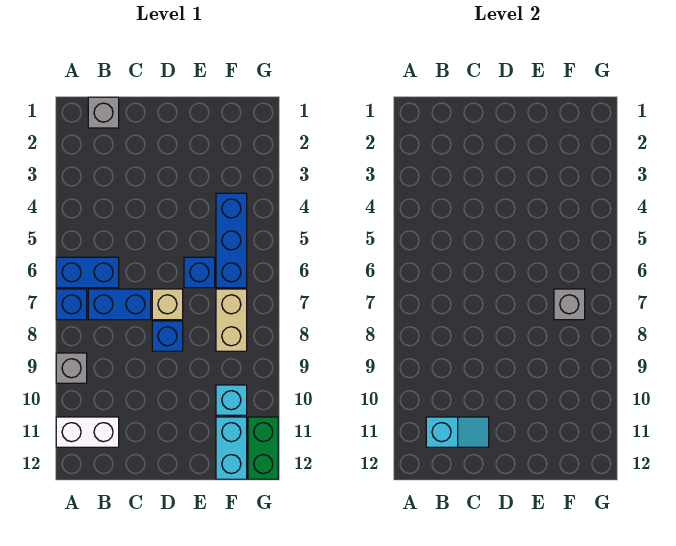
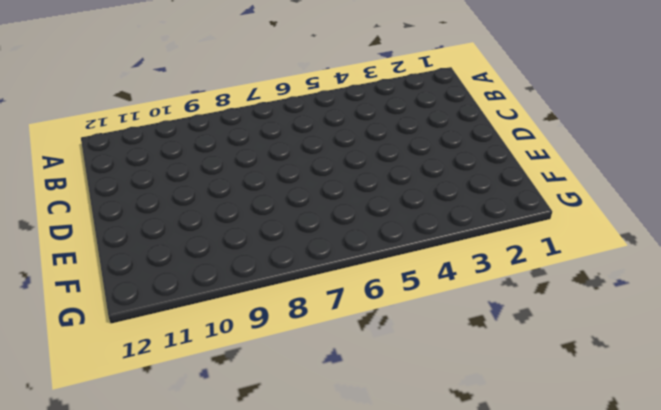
none -> blue 1x2 brick [56,257,119,288]
none -> blue 1x1 brick [56,289,87,320]
none -> grey 1x1 brick [56,353,87,383]

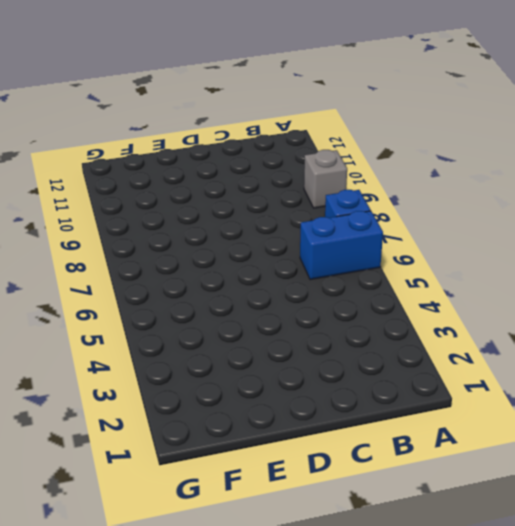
none -> white 1x2 brick [56,417,119,447]
none -> grey 1x1 brick [88,97,119,128]
none -> blue 1x2 brick [88,289,151,320]

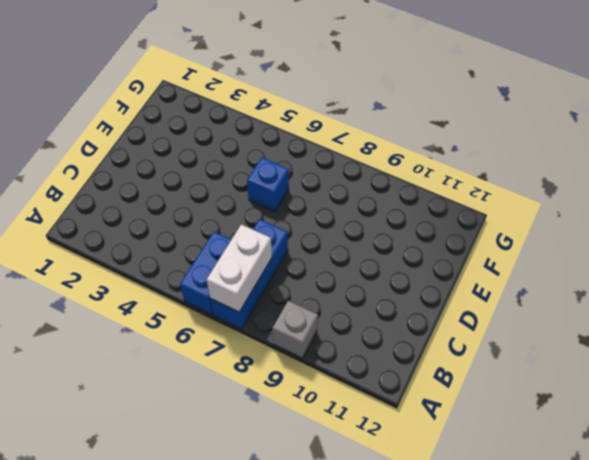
white 1x2 brick [207,225,272,312] -> white 1x2 brick moved to [56,417,119,447]
none -> grey 1x1 brick [88,97,119,128]
none -> tan 1x1 brick [152,289,183,320]
none -> blue 1x1 brick [152,321,183,351]

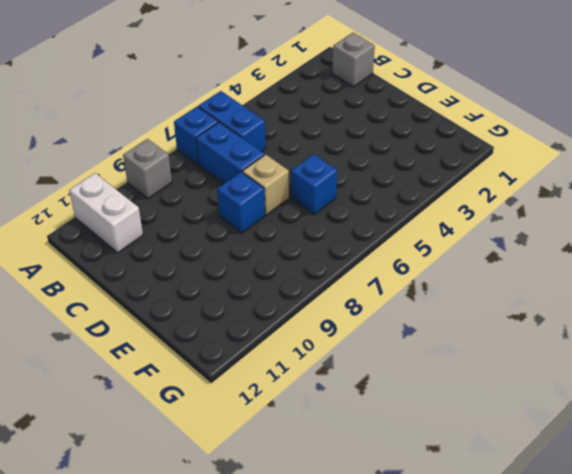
none -> blue 1x3 brick [216,193,247,288]
none -> tan 1x2 brick [216,289,247,351]
none -> cyan 1x1 brick [216,385,247,415]

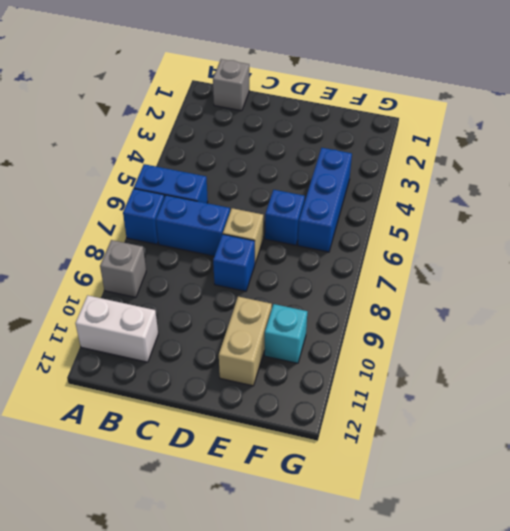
tan 1x2 brick [219,297,272,386] -> tan 1x2 brick moved to [216,289,247,351]
none -> cyan 1x2 brick [216,417,247,479]
none -> green 1x2 brick [248,417,278,479]
none -> cyan 1x2 slope [426,417,489,447]

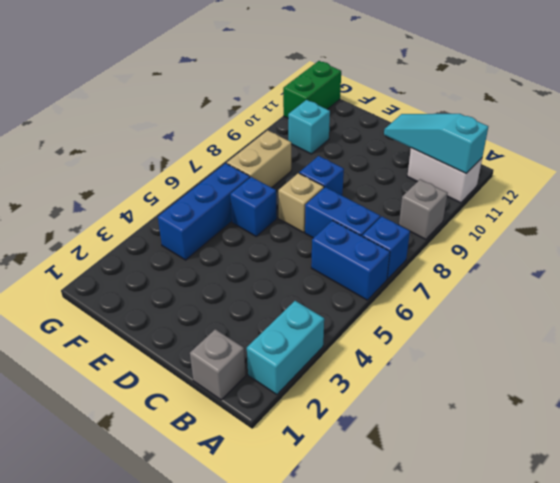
cyan 1x2 brick [247,301,324,394] -> cyan 1x2 brick moved to [216,417,247,479]
cyan 1x3 slope [384,114,488,173] -> cyan 1x2 slope [426,417,489,447]
none -> grey 1x1 brick [554,289,585,320]

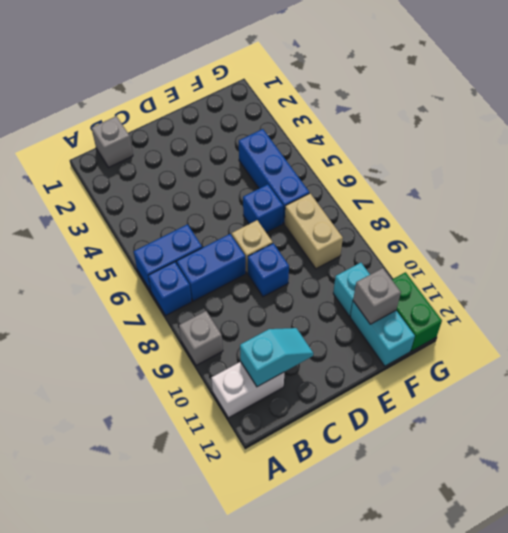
grey 1x1 brick [353,268,401,324] -> grey 1x1 brick moved to [554,289,585,320]

